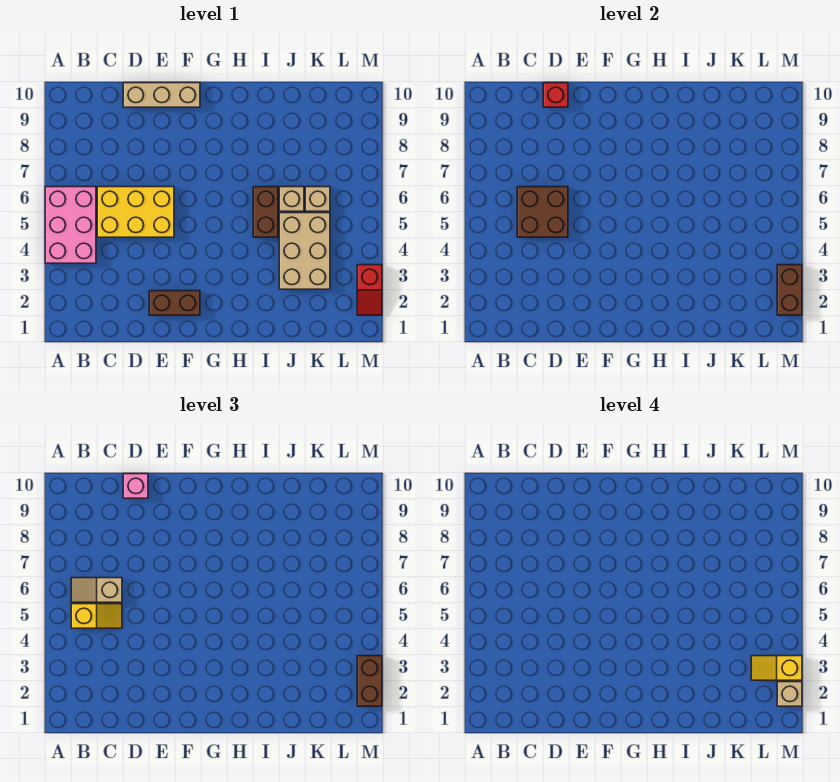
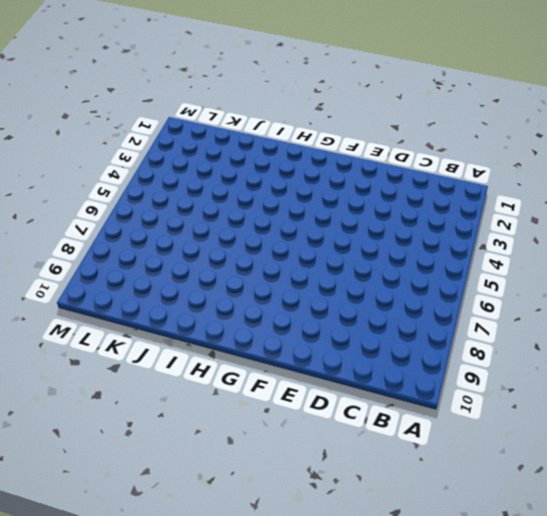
none -> pink 2x3 brick [45,187,96,263]
none -> yellow 2x3 brick [97,187,174,237]
none -> tan 1x3 brick [123,83,200,107]

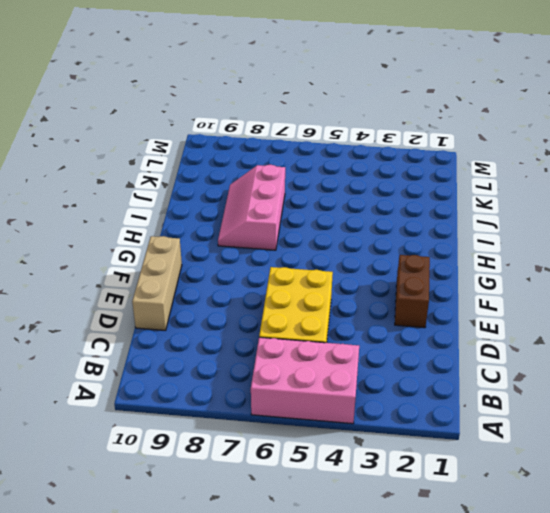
pink 2x3 slope [218,165,285,250] -> none
none -> brown 1x2 brick [253,187,278,237]
none -> tan 2x3 brick [279,213,330,289]
none -> tan 1x1 brick [279,187,304,211]

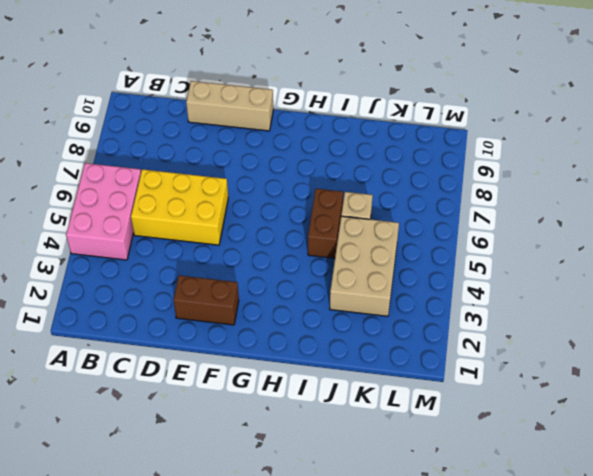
none -> tan 1x1 brick [305,187,330,211]
none -> red 1x2 slope [357,265,382,315]
none -> brown 2x2 brick [517,187,568,237]

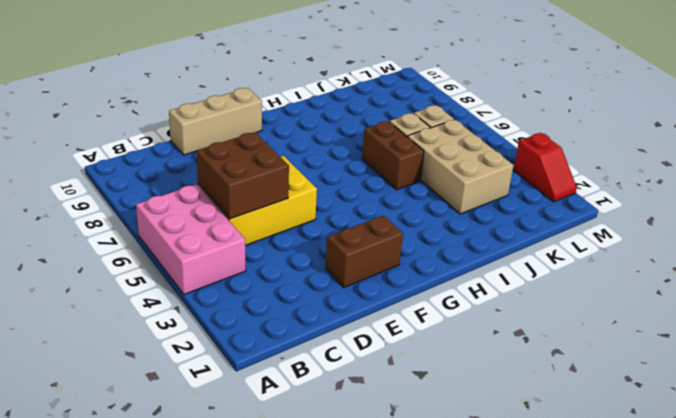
none -> red 1x1 brick [543,83,568,107]
none -> brown 1x2 brick [777,265,802,315]
none -> yellow 1x2 slope [71,604,122,628]

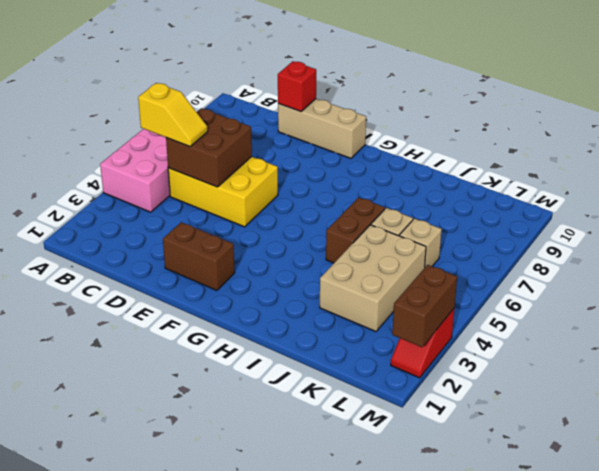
none -> tan 1x2 slope [71,578,122,602]
none -> pink 1x1 brick [123,474,148,498]
none -> brown 1x2 brick [357,656,382,706]

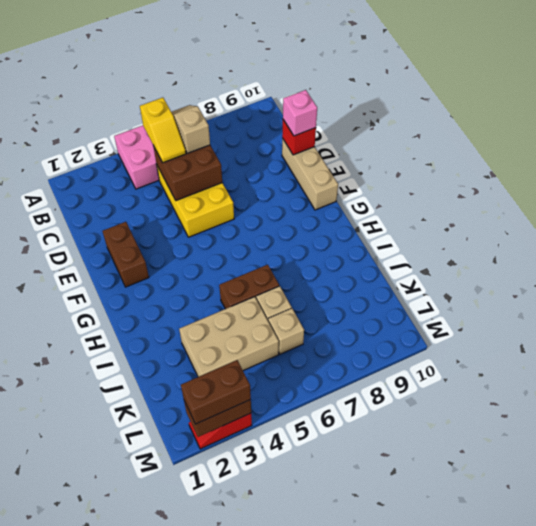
none -> yellow 1x2 slope [751,656,802,680]
none -> tan 1x1 brick [777,682,802,706]

